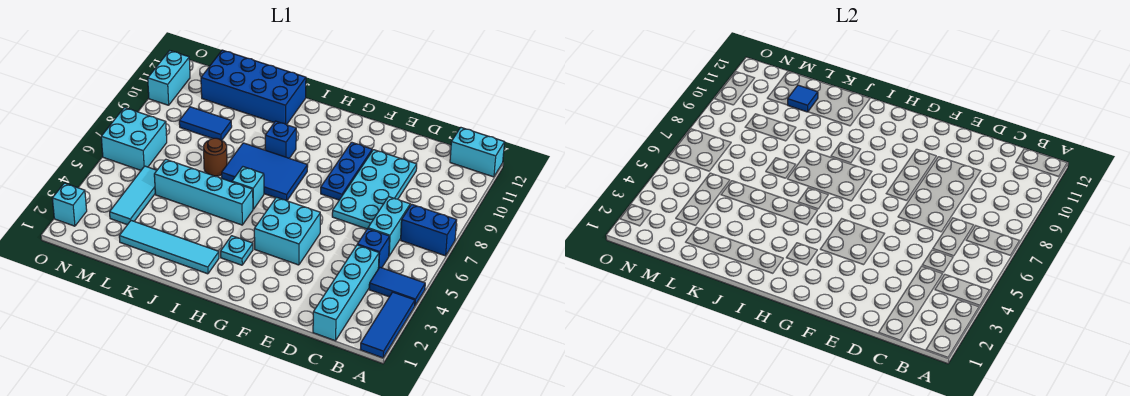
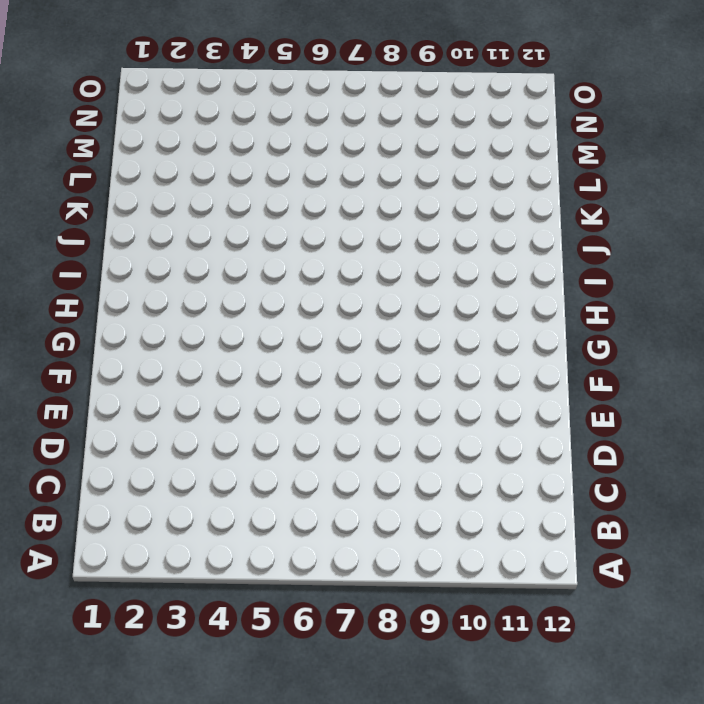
none -> blue 1x3 tile [360,292,415,358]
none -> blue 1x2 tile [369,267,425,305]
none -> blue 1x2 brick [401,204,457,256]

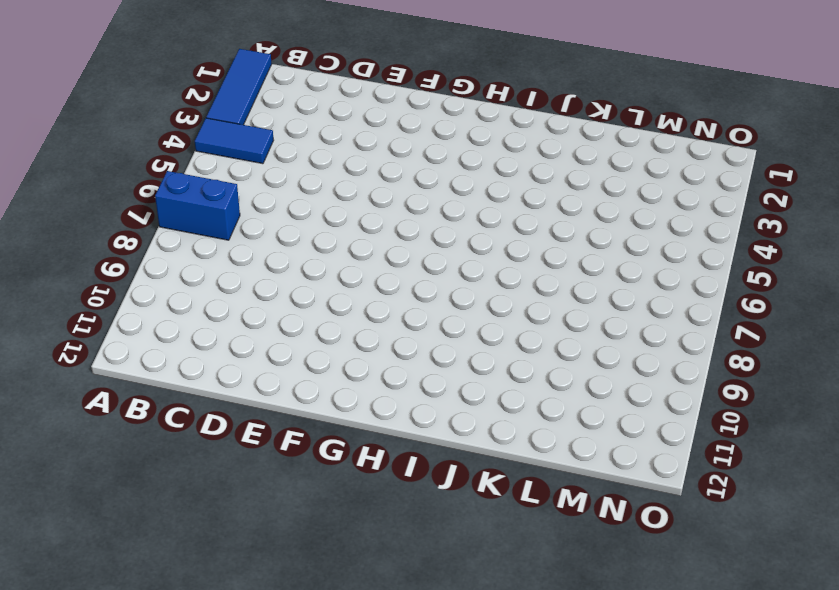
none -> cyan 1x2 brick [450,128,505,177]
none -> cyan 1x4 brick [313,245,379,341]
none -> blue 1x1 brick [357,229,390,269]

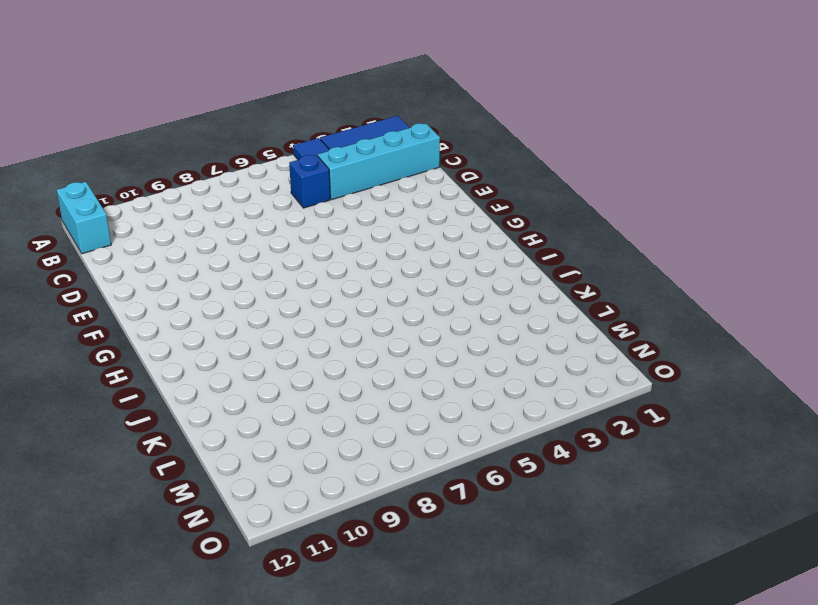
none -> blue 1x2 brick [401,204,457,256]
none -> cyan 1x2 brick [368,197,410,256]
none -> cyan 2x4 plate [332,150,417,229]

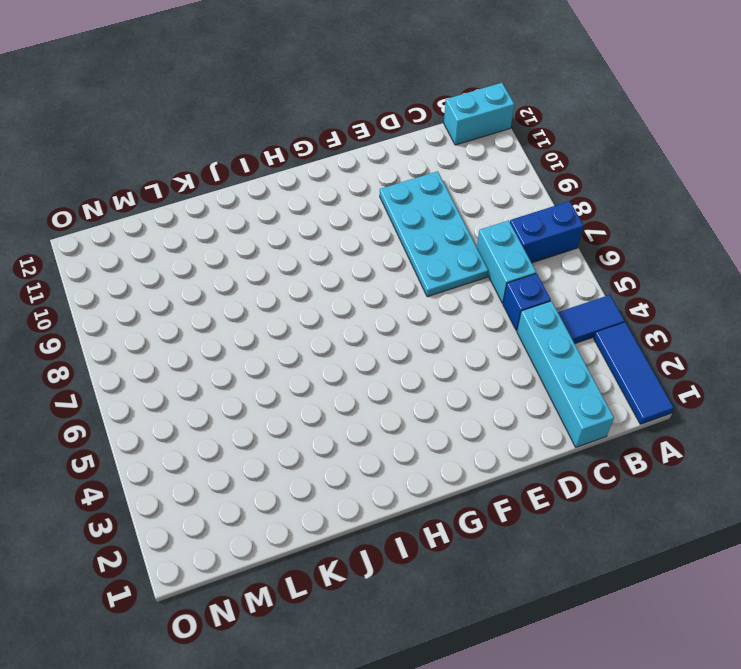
none -> cyan 2x2 brick [254,197,320,265]
none -> blue 1x3 plate [321,142,372,200]
none -> cyan 1x1 plate [221,236,253,265]

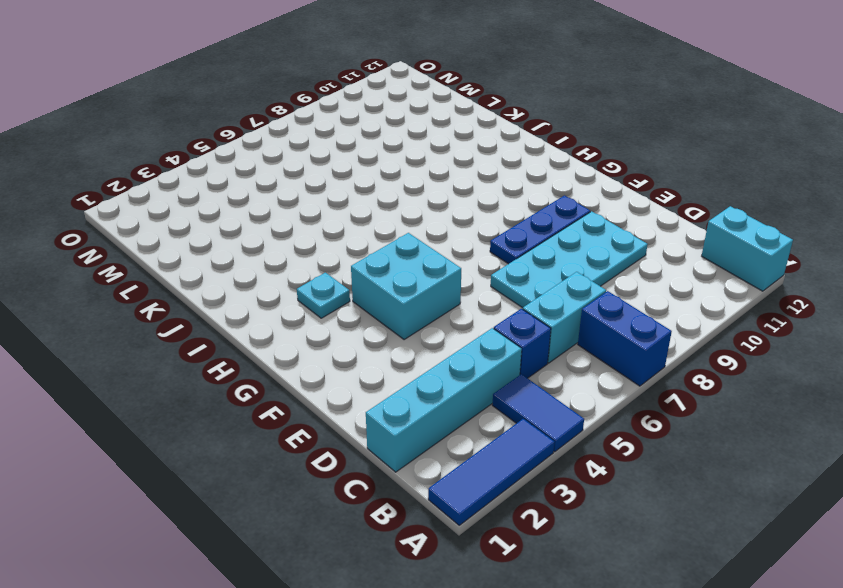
none -> blue 2x3 tile [222,143,308,201]
none -> cyan 1x4 tile [119,221,219,274]
none -> cyan 1x4 brick [154,159,253,225]

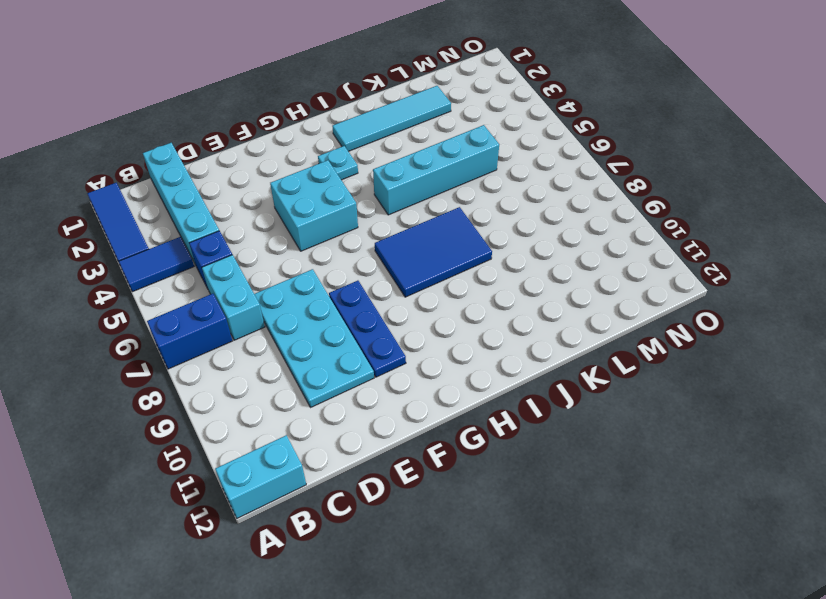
none -> cyan 1x1 brick [232,167,264,209]
none -> blue 1x1 brick [265,121,296,158]
none -> blue 2x4 brick [201,50,306,125]

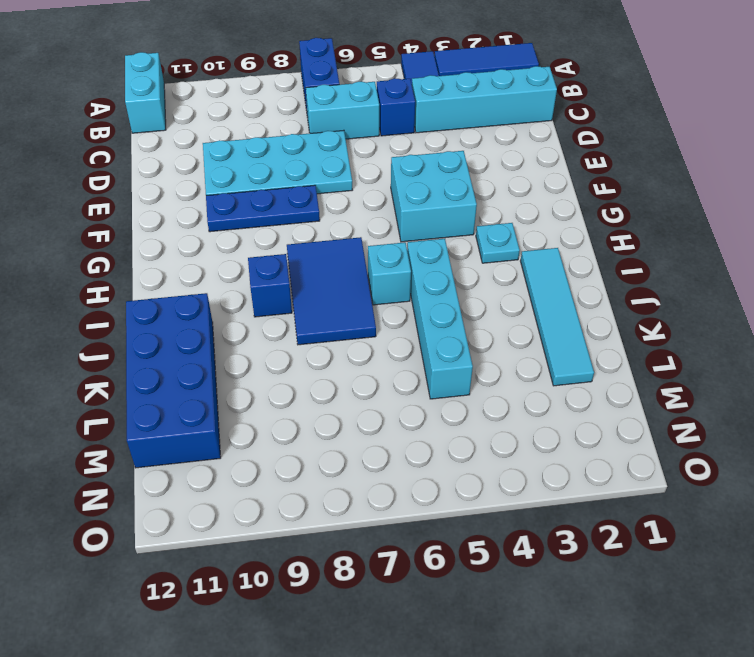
none -> brown 1x1 round brick [204,138,227,176]
none -> blue 1x2 tile [179,107,232,141]
none -> cyan 1x3 tile [110,166,157,225]

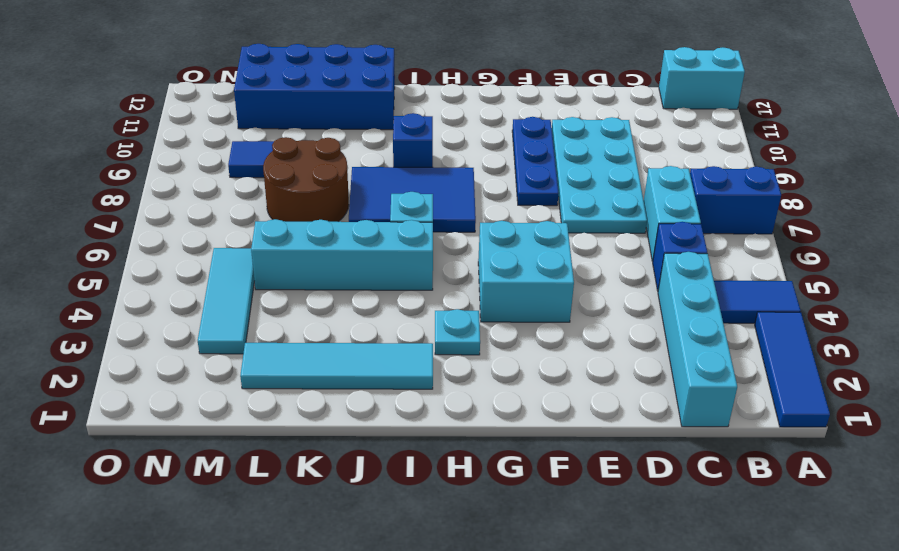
brown 2x2 round brick [263,137,349,222] -> brown 1x1 round brick [204,138,227,176]
none -> cyan 2x2 brick [101,107,167,170]
none -> cyan 1x1 brick [52,183,87,226]
none -> cyan 1x2 brick [148,51,190,105]

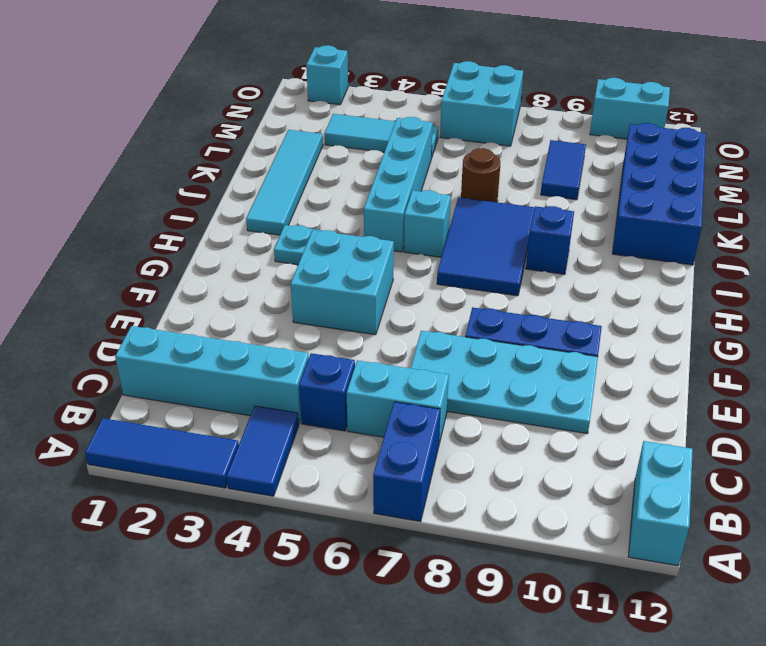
none -> blue 1x1 tile [788,85,818,112]

